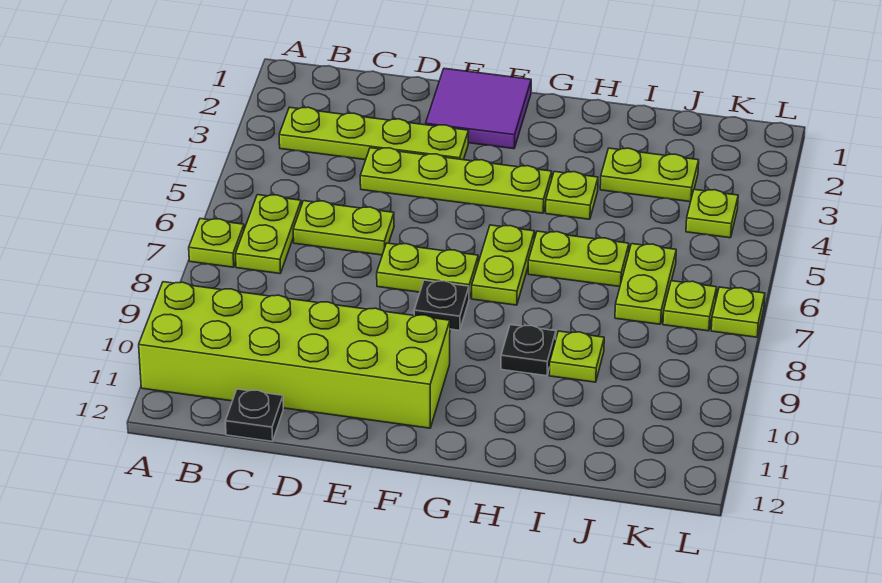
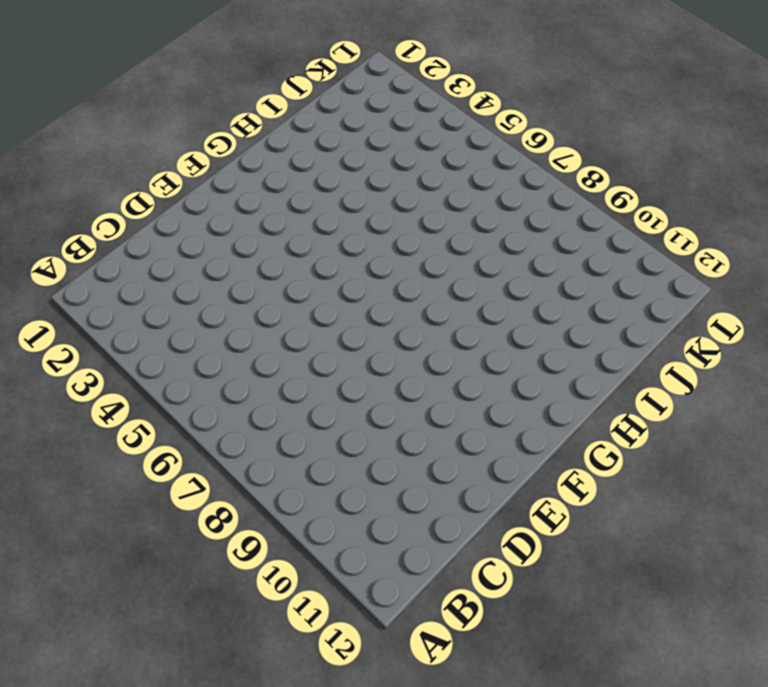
none -> lime 1x1 plate [189,219,244,267]
none -> lime 2x6 brick [139,282,450,428]
none -> lime 1x4 plate [279,107,469,160]

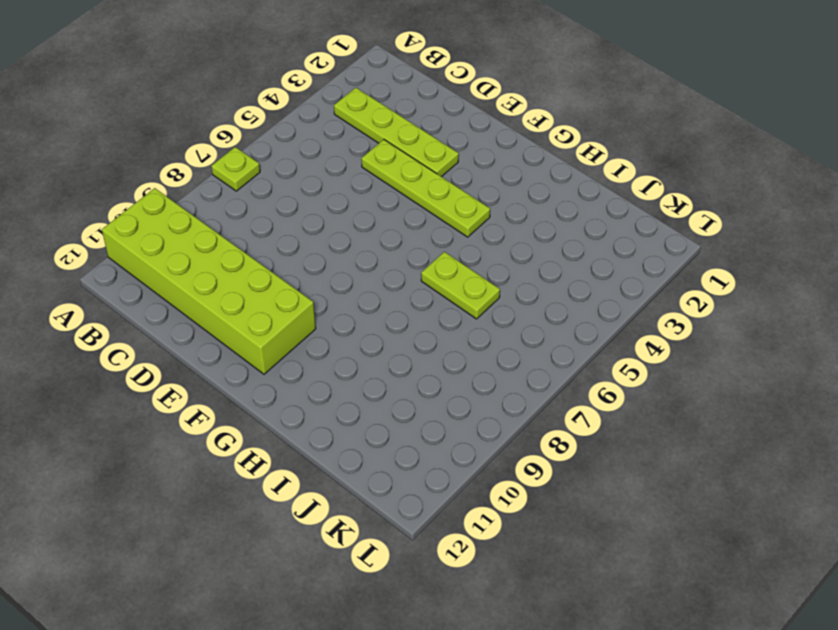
none -> lime 1x2 plate [236,195,301,274]
none -> lime 1x2 plate [293,201,394,255]
none -> black 1x1 plate [225,389,283,441]

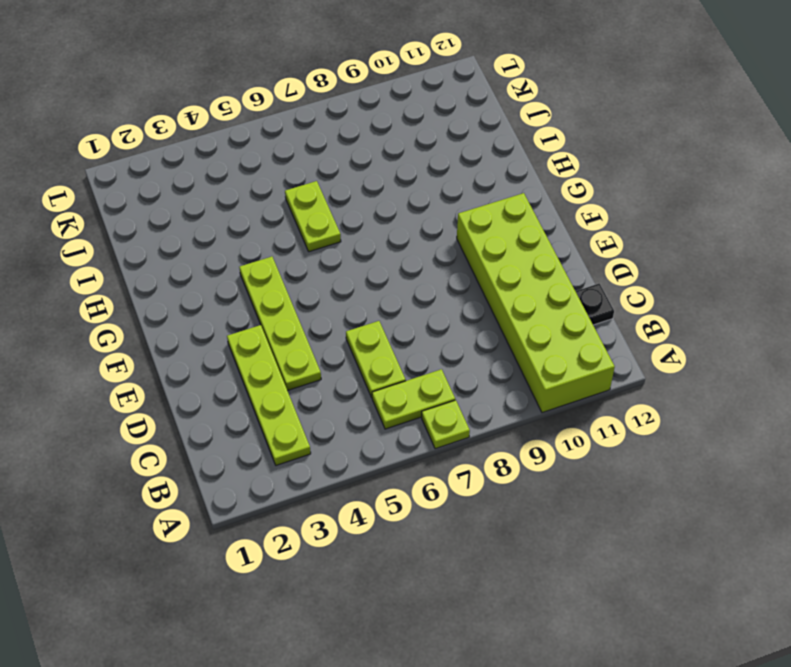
none -> purple 2x2 tile [426,68,531,149]
none -> lime 1x2 plate [377,243,478,298]
none -> black 1x1 plate [414,280,469,330]

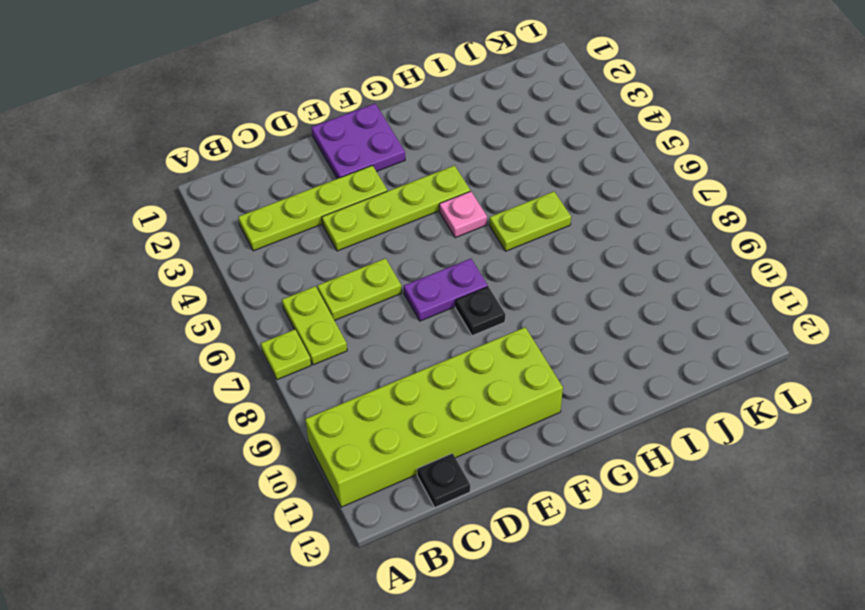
purple 2x2 plate [312,104,405,179] -> purple 2x2 tile [426,68,531,149]
purple 1x2 plate [404,259,488,321] -> lime 1x2 plate [377,243,478,298]
pink 1x1 plate [439,191,487,238] -> none
none -> lime 1x2 plate [472,225,535,305]
none -> lime 1x1 plate [546,171,598,219]
none -> black 1x1 plate [501,325,556,376]

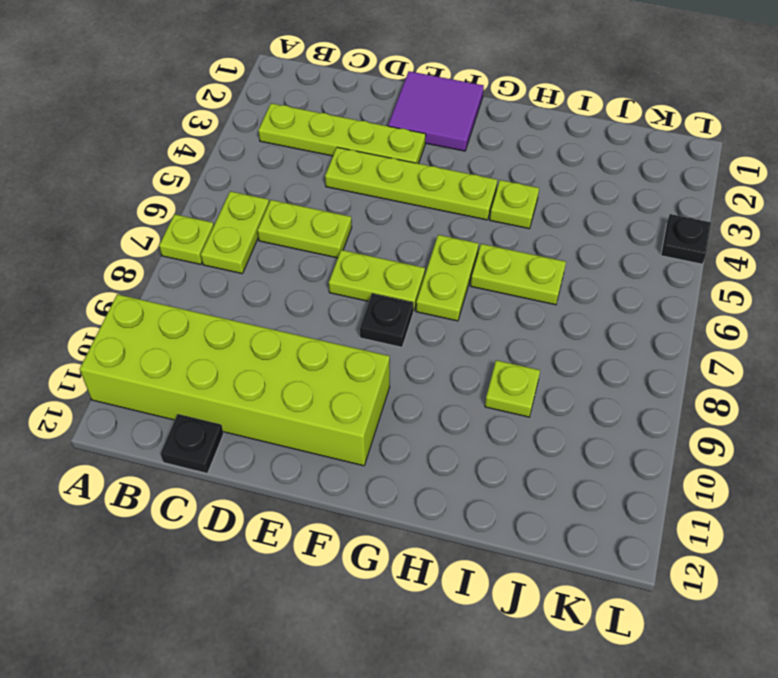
black 1x1 plate [661,214,711,264] -> black 1x1 plate moved to [501,325,556,376]
none -> lime 1x2 plate [600,148,699,202]
none -> lime 1x2 plate [615,244,676,324]
none -> lime 1x1 plate [686,190,738,238]

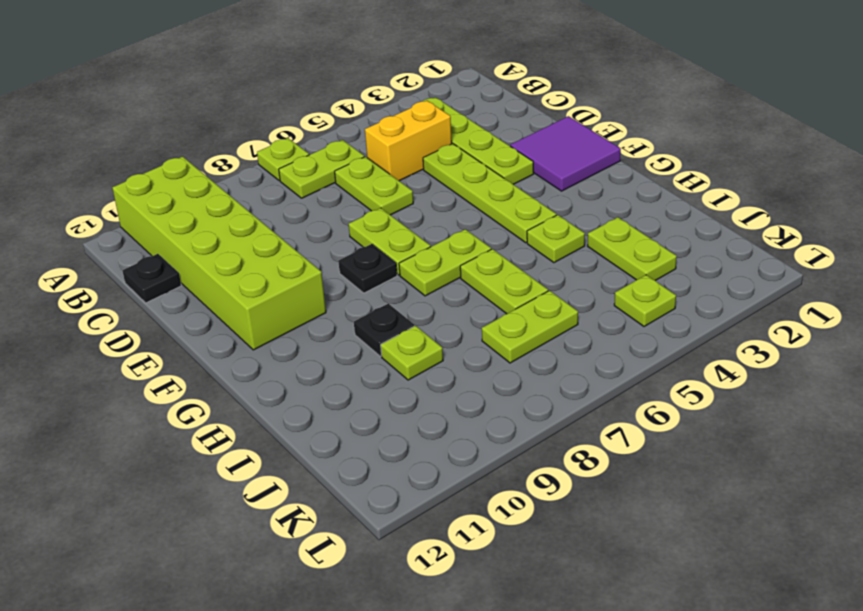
yellow 1x2 brick [365,101,452,181] -> none
none -> lime 1x1 plate [663,281,717,331]
none -> lime 1x1 plate [711,287,765,337]

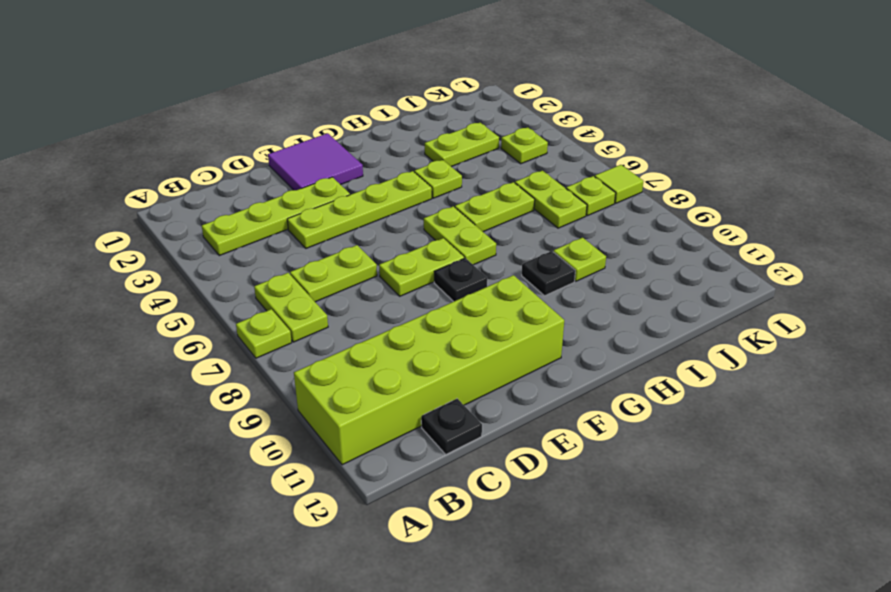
lime 1x1 tile [595,165,643,203] -> lime 1x1 plate [711,287,765,337]

